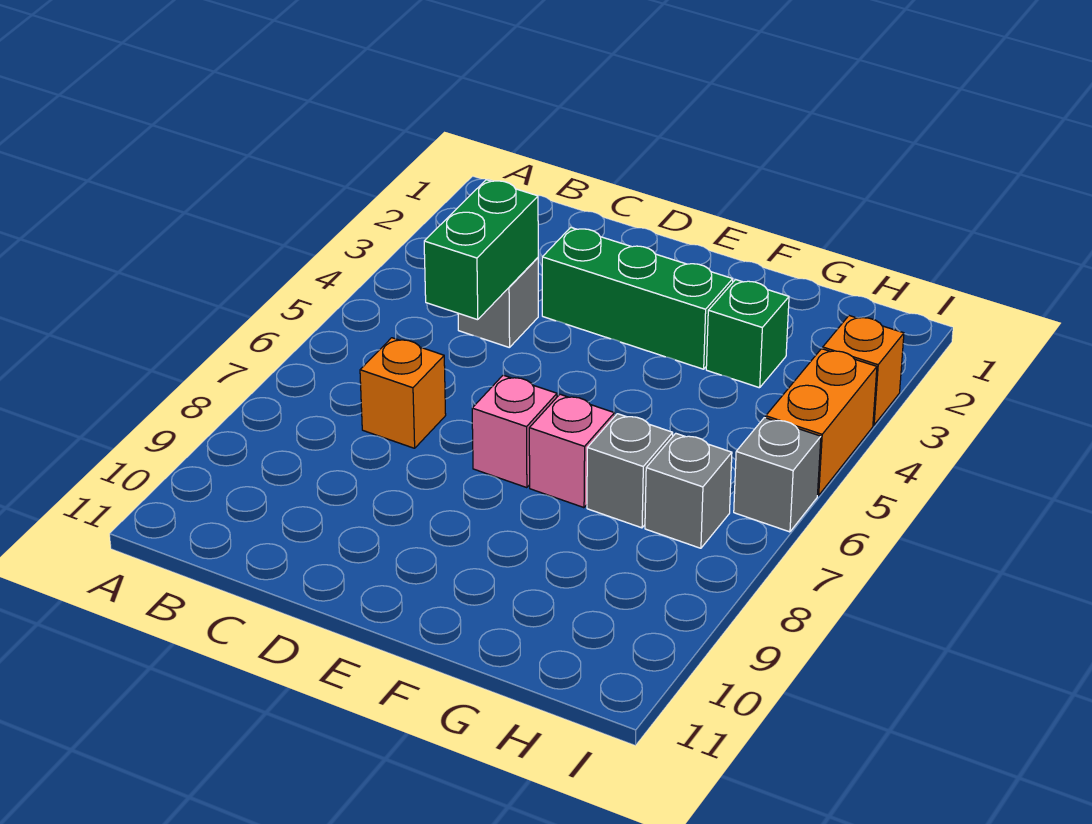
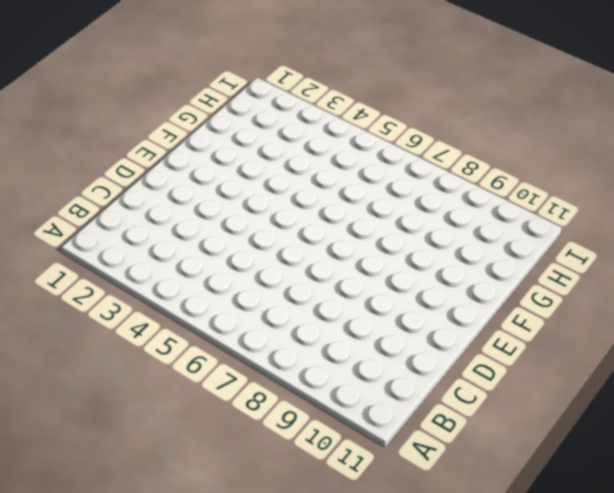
none -> grey 1x1 brick [458,258,538,348]
none -> orange 1x1 brick [360,338,446,448]
none -> green 1x3 brick [542,228,733,369]

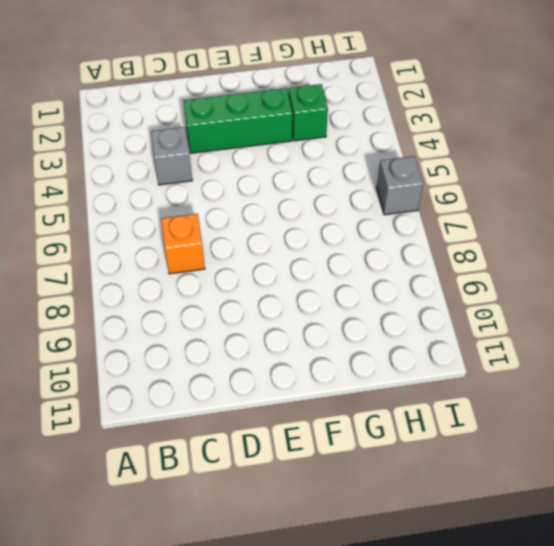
none -> pink 1x1 brick [472,375,557,488]
none -> pink 1x1 brick [529,394,614,508]
none -> grey 1x1 brick [587,414,673,528]

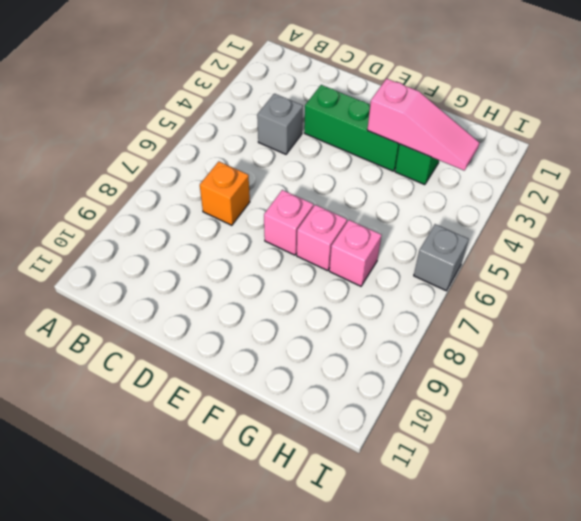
pink 1x3 slope [367,79,479,171] -> none
pink 1x1 brick [329,220,381,286] -> grey 1x1 brick [587,414,673,528]
none -> grey 1x1 brick [645,433,732,548]
none -> orange 1x1 brick [823,316,904,425]
none -> orange 1x2 brick [766,349,877,495]

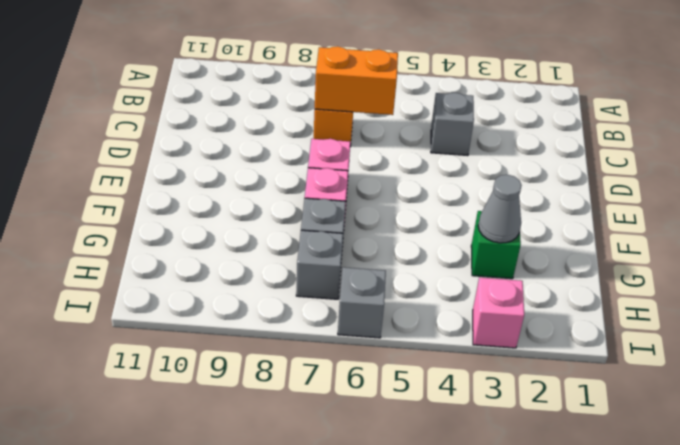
orange 1x2 brick [315,46,398,115] -> orange 1x2 brick moved to [766,349,877,495]
grey 1x1 cone [478,175,522,243] -> none
pink 1x1 brick [473,277,524,348] -> orange 1x1 brick [823,316,904,425]
none -> green 1x3 brick [542,228,733,369]
none -> green 1x2 brick [424,180,538,320]

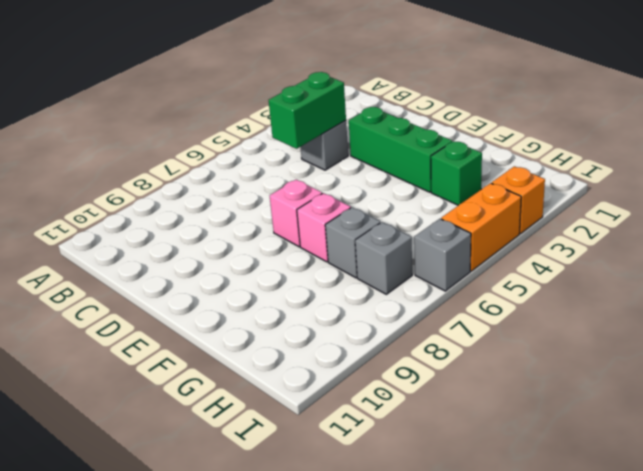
none -> orange 1x1 brick [360,338,446,448]

